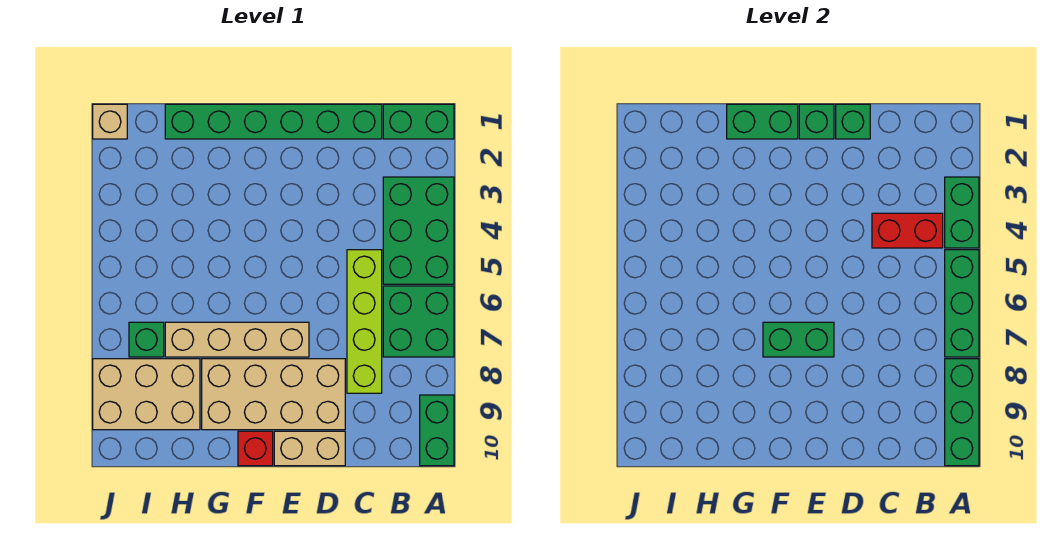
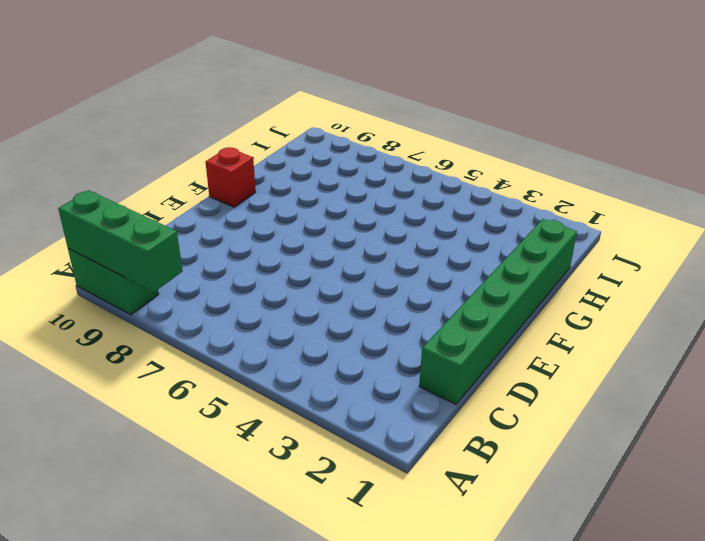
none -> green 1x2 brick [383,104,454,139]
none -> green 2x3 brick [383,177,454,284]
none -> green 2x2 brick [383,286,454,357]

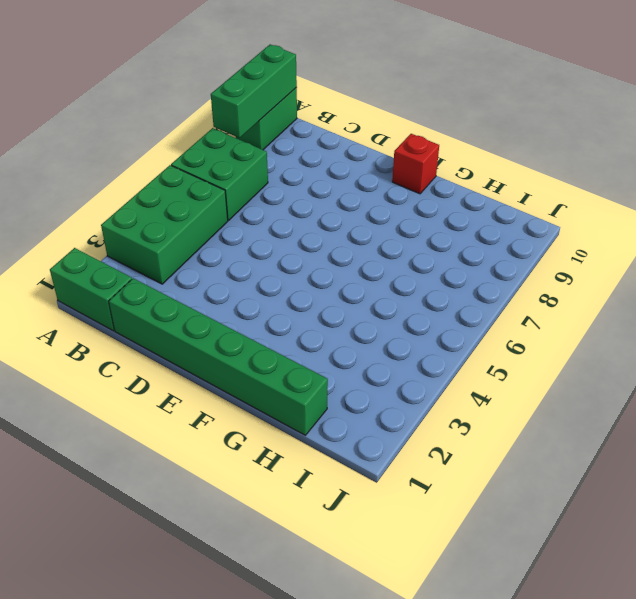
none -> lime 1x4 brick [347,250,382,393]
none -> tan 2x4 brick [202,359,345,430]
none -> tan 1x2 brick [274,431,345,466]

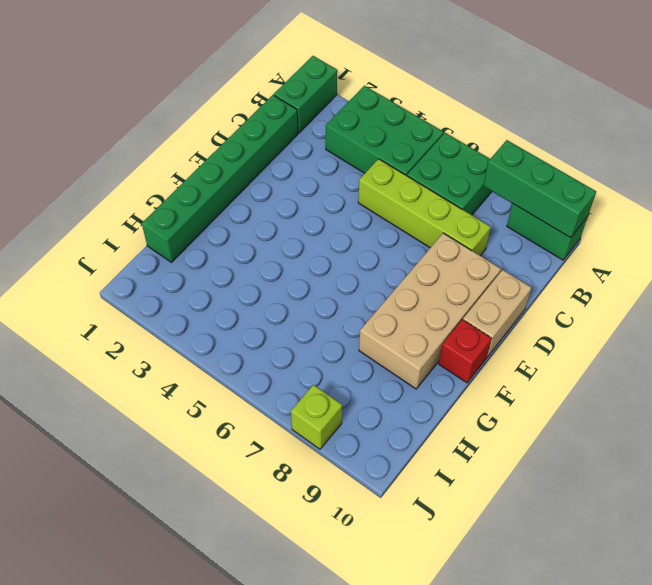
lime 1x1 brick [291,385,342,449] -> tan 2x3 brick [93,359,200,430]
none -> tan 1x4 brick [165,322,309,357]
none -> green 1x1 brick [129,322,164,357]
none -> tan 1x1 brick [93,104,127,139]

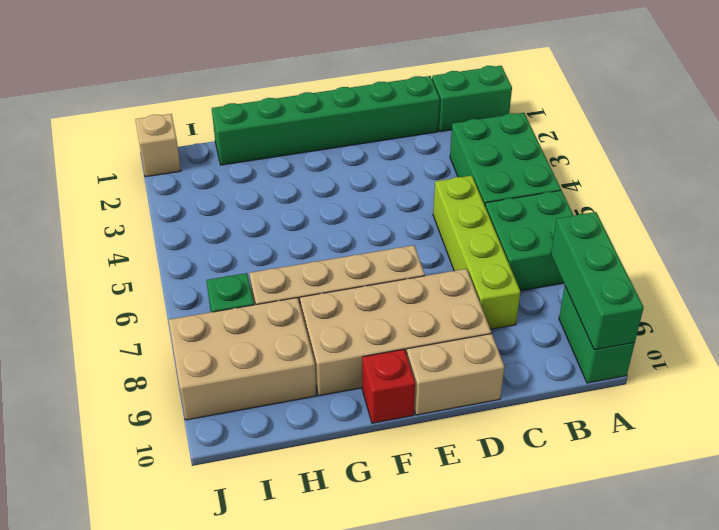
none -> green 1x2 brick [945,177,979,248]
none -> green 1x3 brick [945,250,979,357]
none -> red 1x2 brick [872,213,943,248]

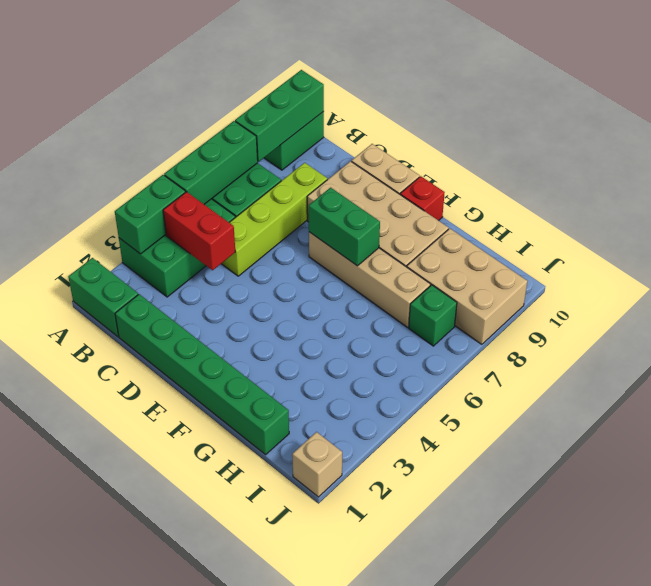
none -> green 1x1 brick [836,104,870,139]
none -> green 1x1 brick [799,104,834,139]
none -> green 1x2 brick [727,104,798,139]

